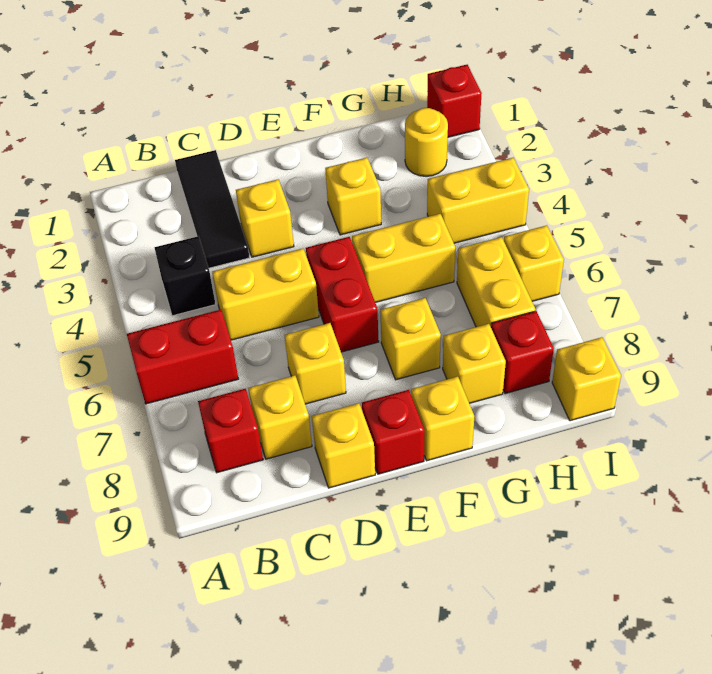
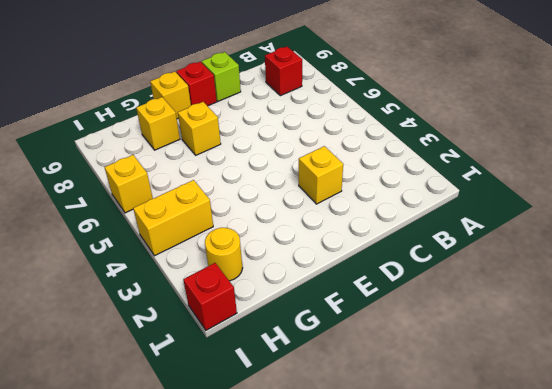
lime 1x1 brick [202,52,241,101] -> yellow 1x1 brick [312,403,375,488]
none -> red 1x2 brick [127,310,238,404]
none -> black 1x1 brick [154,236,215,316]
none -> black 1x3 tile [175,150,250,268]

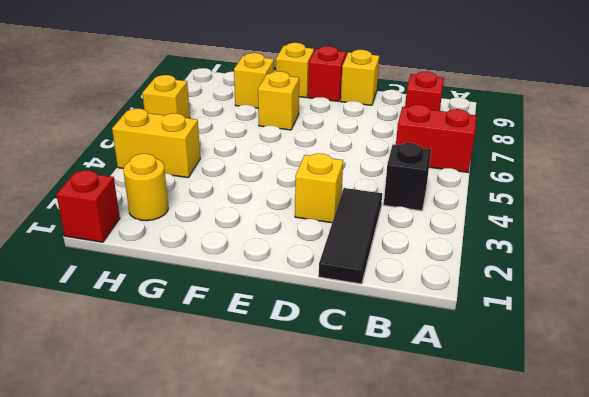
none -> yellow 1x2 brick [212,249,319,340]
none -> yellow 1x1 brick [248,375,312,459]
none -> yellow 1x1 brick [285,323,346,404]

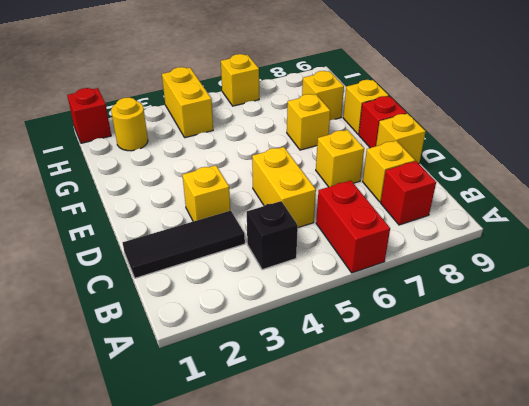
none -> red 1x2 brick [306,237,379,352]
none -> yellow 1x1 brick [325,158,381,235]
none -> yellow 1x2 brick [352,214,455,302]

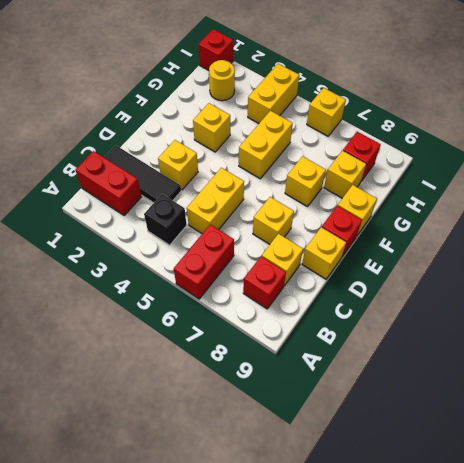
red 1x2 brick [75,151,142,216] -> red 1x2 brick moved to [306,237,379,352]
none -> yellow 1x2 brick [457,237,536,327]
none -> yellow 1x1 brick [552,337,621,421]

